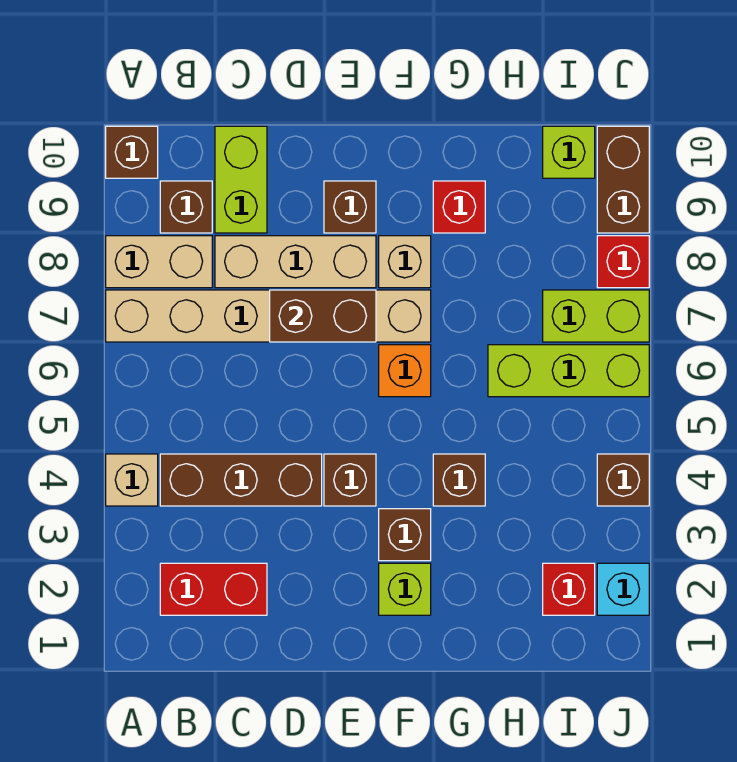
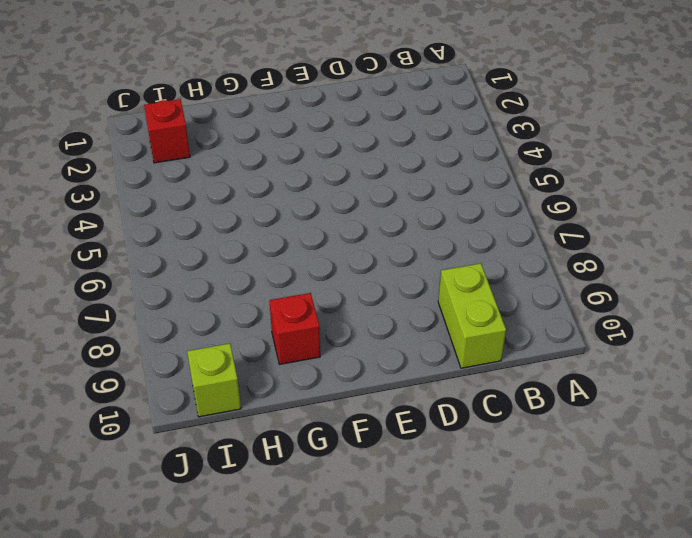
none -> tan 1x1 brick [106,454,158,506]
none -> tan 1x6 brick [106,290,431,342]
none -> tan 1x2 brick [106,236,212,288]

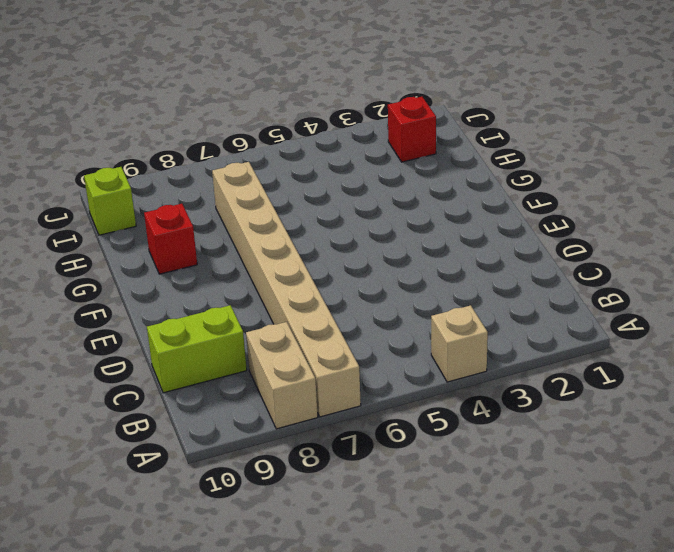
tan 1x8 brick [212,162,361,417] -> tan 1x6 brick [106,290,431,342]
none -> brown 1x1 brick [106,126,158,178]
none -> red 1x2 brick [160,563,267,615]
none -> brown 1x3 brick [160,454,322,506]

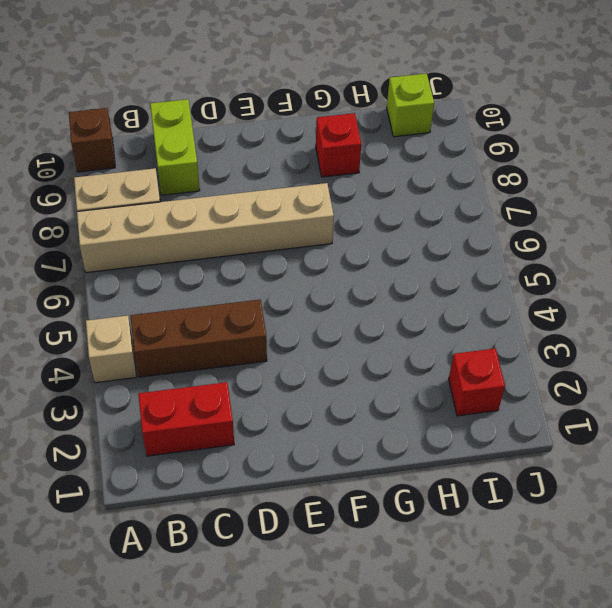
none -> brown 1x1 brick [160,181,212,233]
none -> tan 1x3 brick [215,236,376,288]
none -> brown 1x1 brick [324,454,376,506]

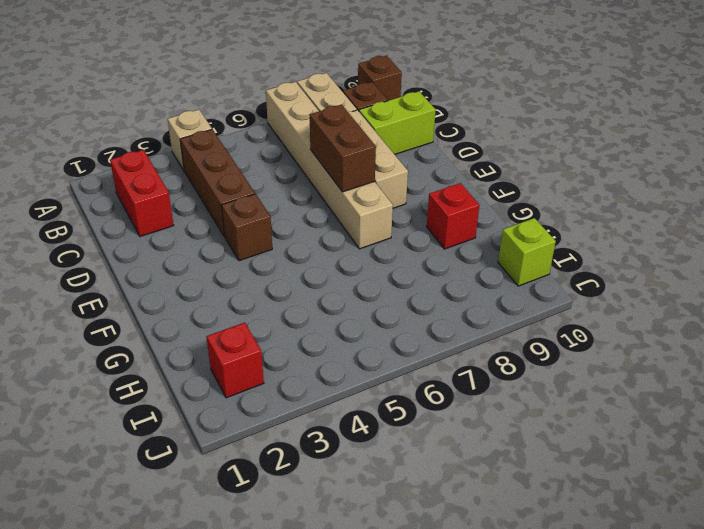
none -> brown 1x1 brick [324,181,376,233]
none -> lime 1x1 brick [379,563,431,615]
none -> brown 1x1 brick [379,509,431,561]

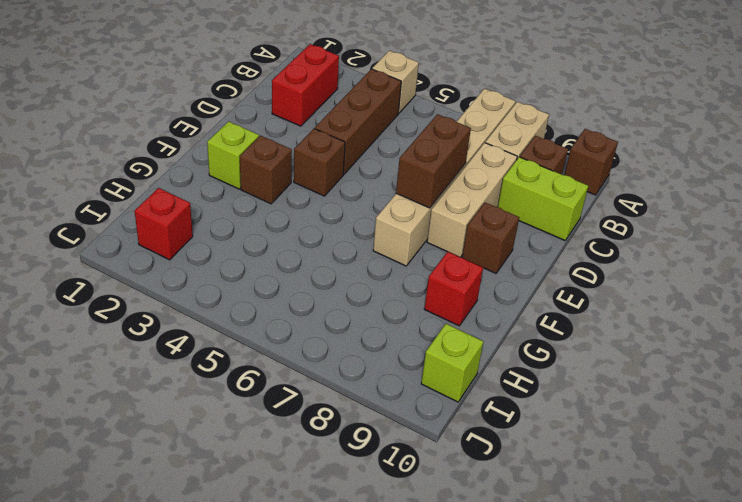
none -> orange 1x1 brick [379,345,431,397]
none -> tan 1x1 brick [379,236,431,288]
none -> brown 1x1 brick [433,454,485,506]

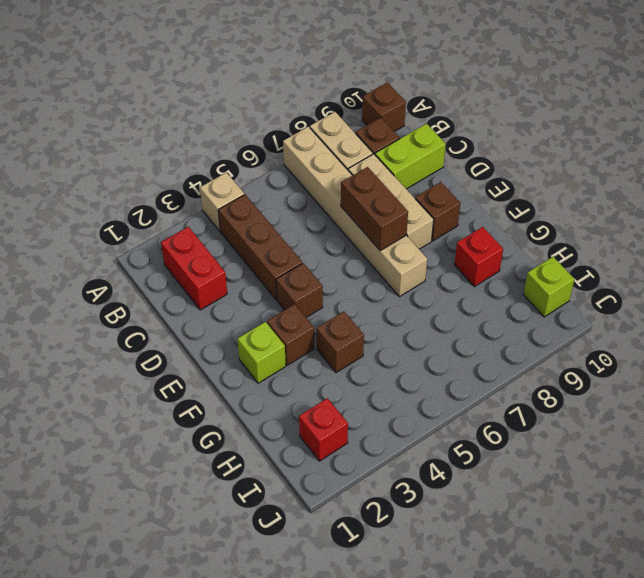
none -> orange 1x1 brick [379,345,431,397]
none -> tan 1x1 brick [379,236,431,288]
none -> lime 1x3 brick [488,345,649,397]

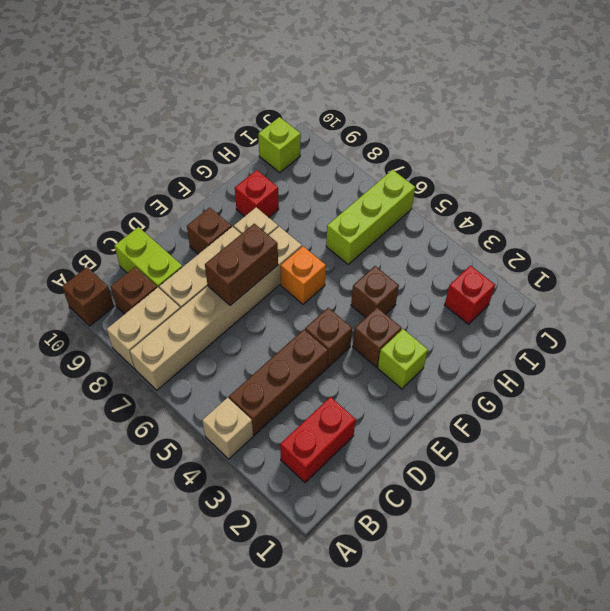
none -> lime 1x2 brick [543,290,649,342]
none -> cyan 1x1 brick [597,563,649,615]
none -> brown 1x1 brick [597,454,649,506]

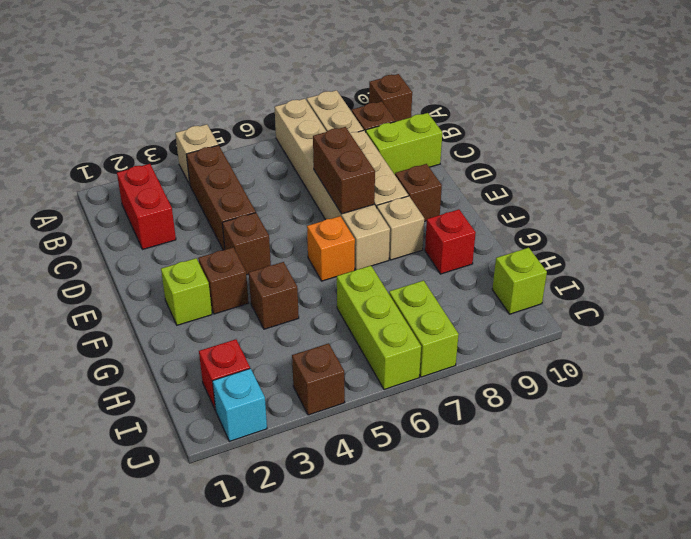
none -> red 1x1 brick [597,236,649,288]
none -> brown 1x2 brick [597,126,649,233]

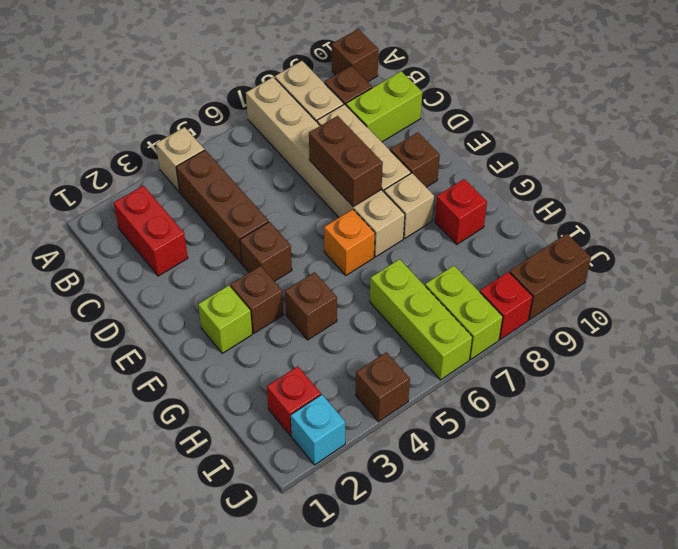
none -> lime 1x1 brick [543,126,595,178]

